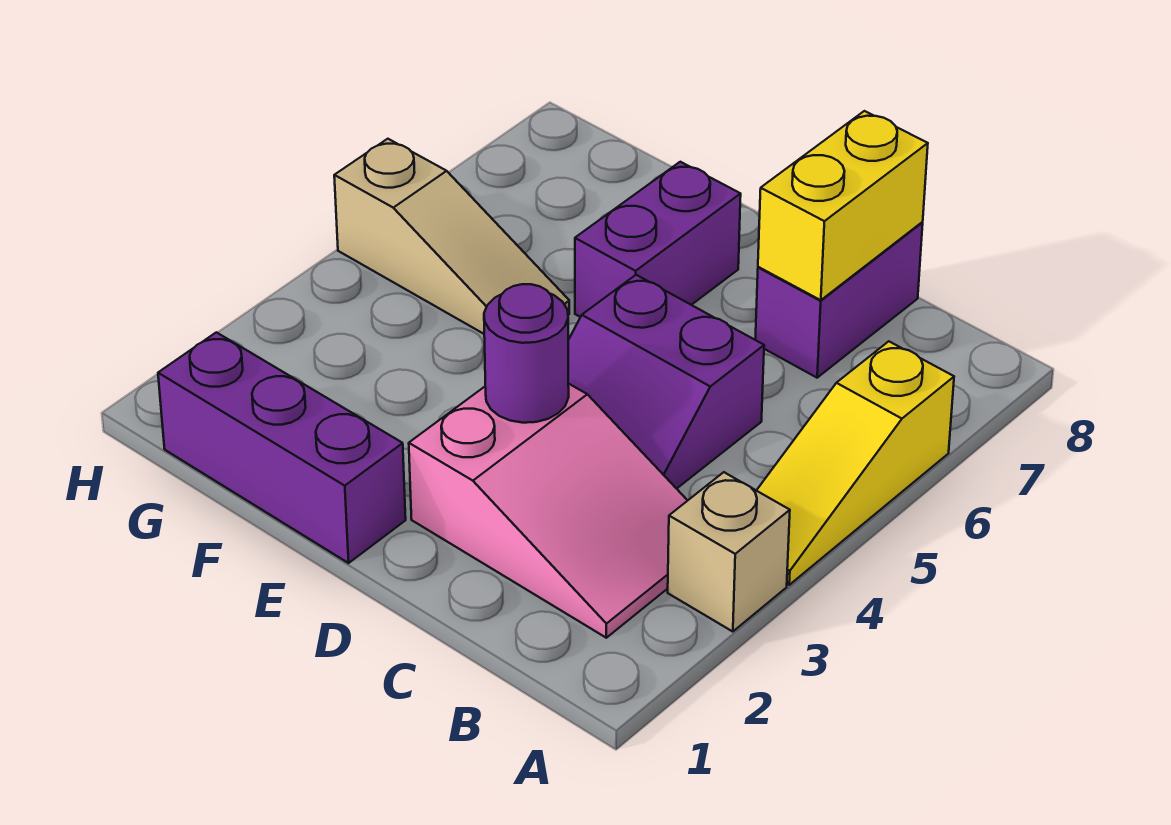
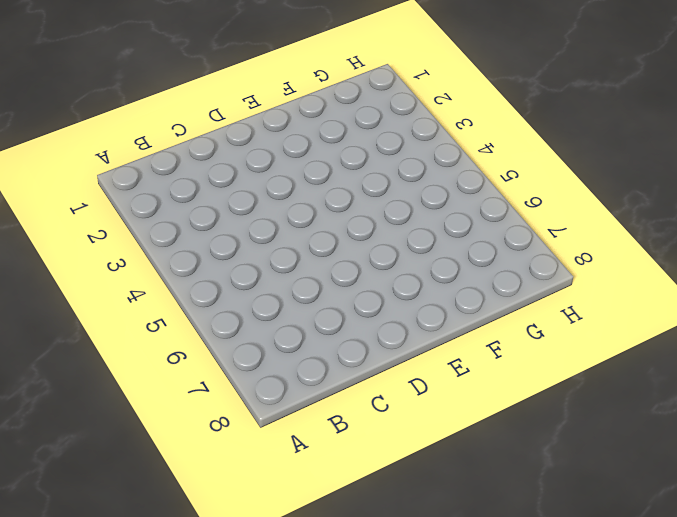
none -> tan 1x1 brick [668,472,790,632]
none -> yellow 1x3 slope [756,341,954,585]

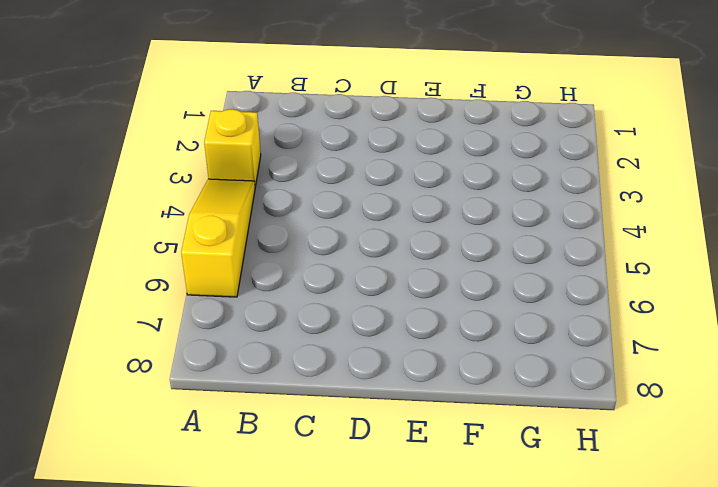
yellow 1x1 brick [204,109,261,187] -> tan 1x1 brick [668,472,790,632]
none -> pink 2x3 slope [409,383,688,638]
none -> purple 2x2 slope [568,275,764,489]

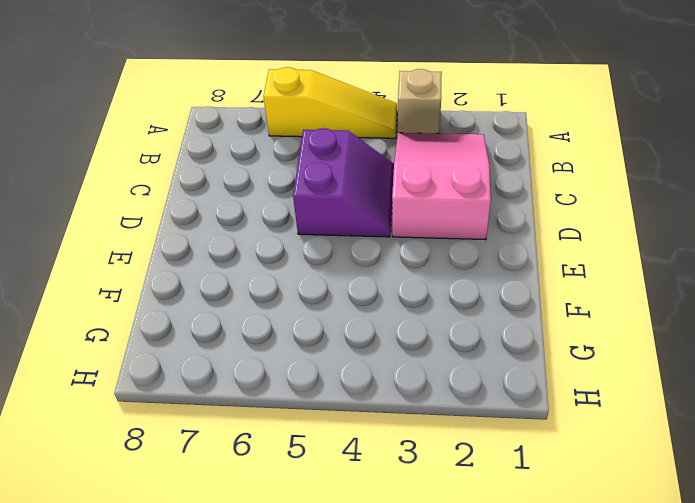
none -> purple 1x2 brick [755,223,923,378]
none -> purple 1x3 brick [158,332,406,563]

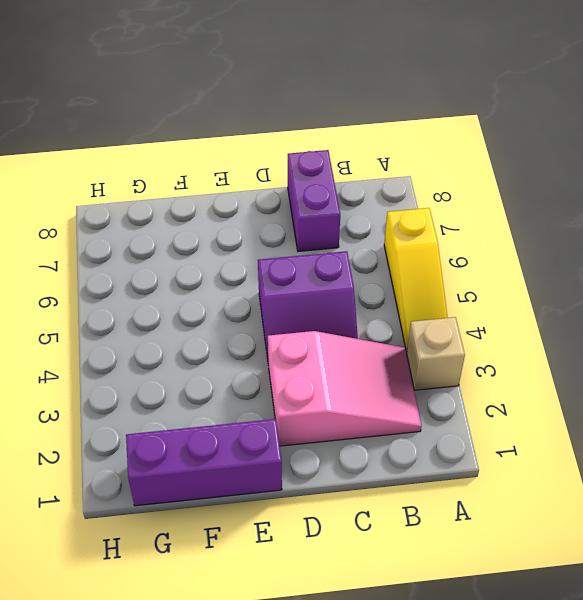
none -> purple 1x2 brick [575,162,741,317]
none -> tan 1x3 slope [334,139,569,334]

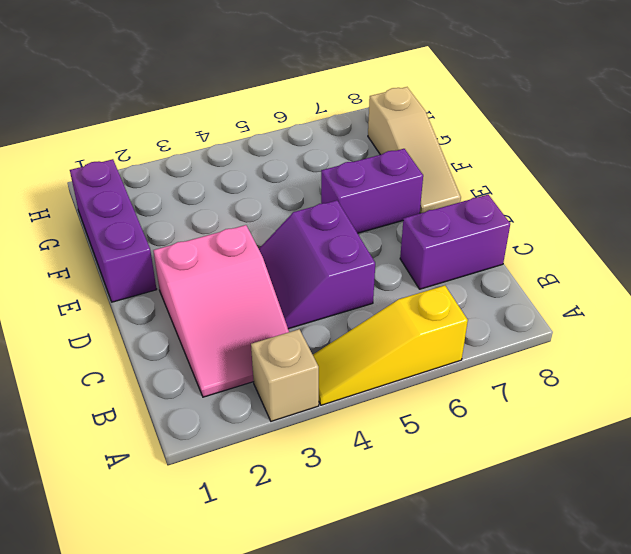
tan 1x3 slope [368,87,461,213] -> tan 1x3 slope moved to [334,139,569,334]
none -> yellow 1x2 brick [758,111,928,300]
none -> purple 1x1 round brick [484,284,569,423]

